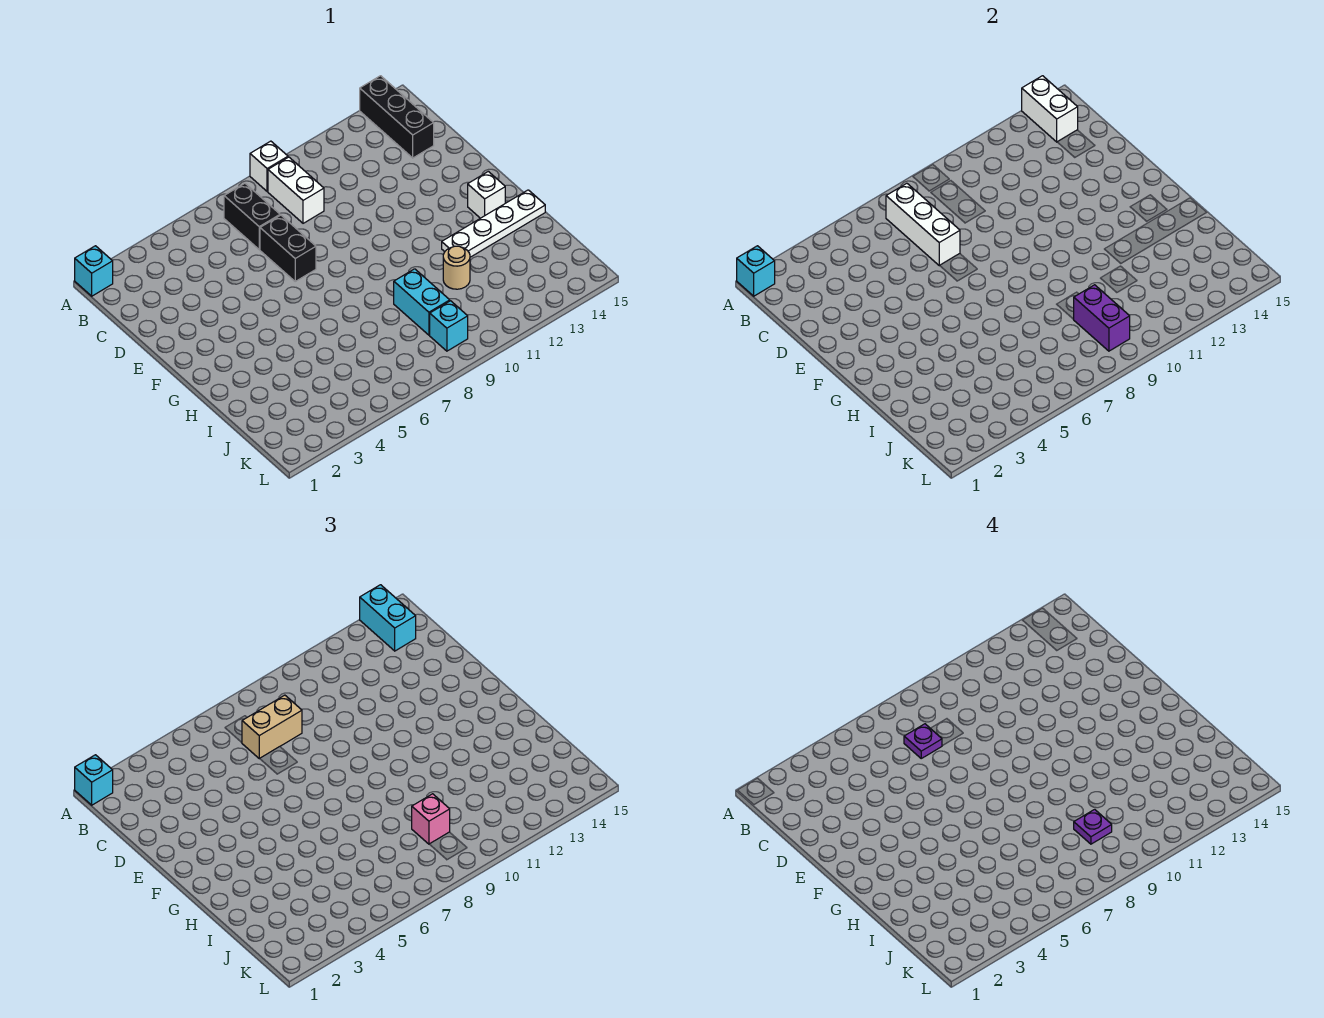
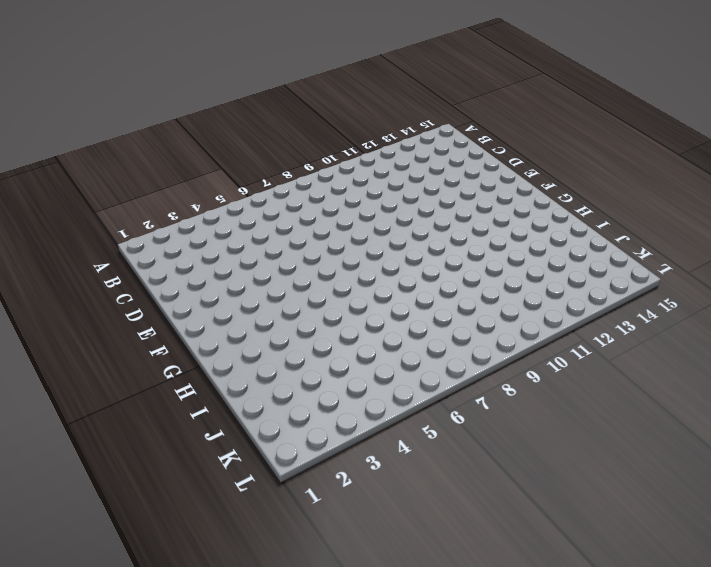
none -> cyan 1x1 brick [75,246,113,296]
none -> white 1x1 brick [250,141,288,192]
none -> black 1x3 brick [360,76,434,158]

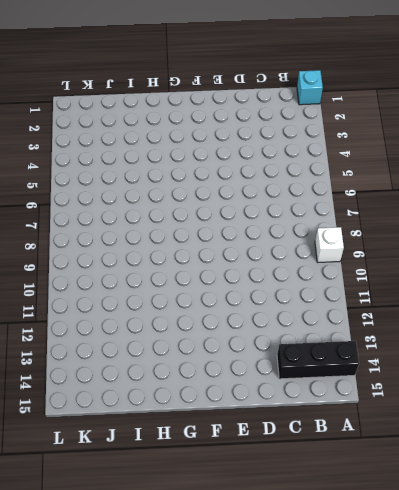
none -> black 1x2 brick [224,183,280,249]
none -> white 1x2 brick [268,157,324,223]
none -> black 1x2 brick [260,215,316,281]

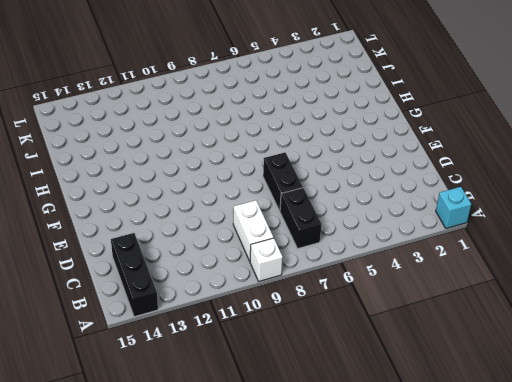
none -> white 1x1 brick [468,171,505,218]
none -> white 1x4 plate [442,190,545,257]
none -> cyan 1x2 brick [394,269,450,335]

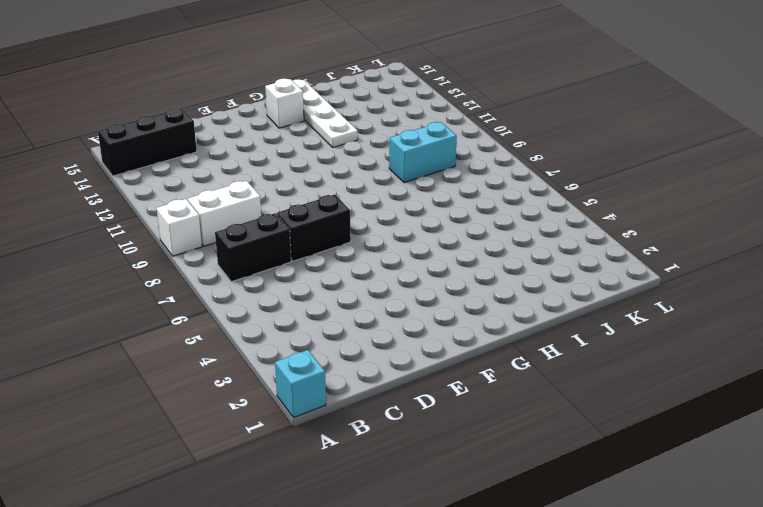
none -> tan 1x1 round brick [443,246,470,289]
none -> cyan 1x1 brick [430,301,468,351]
none -> cyan 1x1 brick [737,246,775,296]

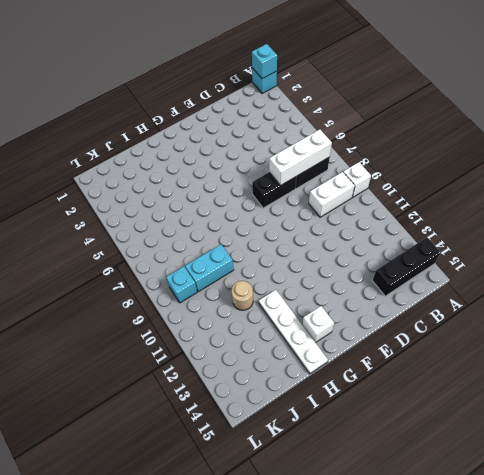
none -> white 1x2 brick [1022,76,1078,142]
none -> purple 1x2 brick [1074,285,1130,351]
none -> cyan 1x1 brick [75,755,113,805]

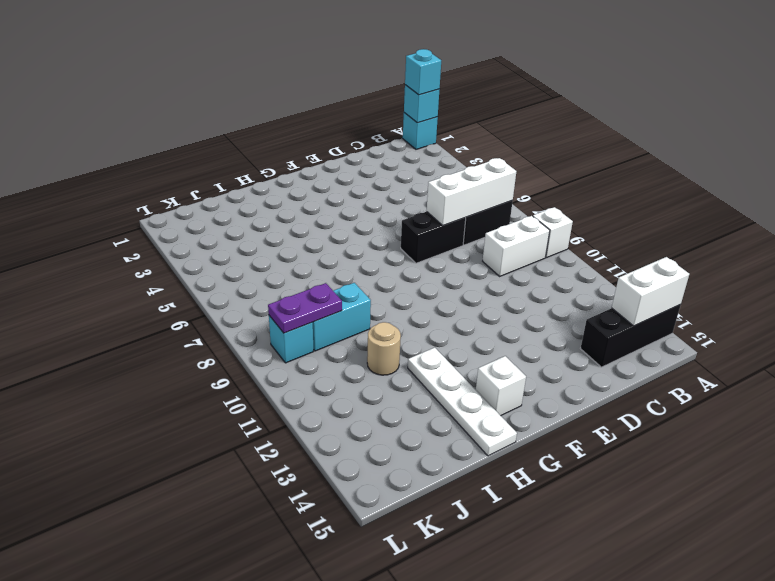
purple 1x2 plate [268,283,342,333] -> purple 1x2 brick [1074,285,1130,351]
none -> cyan 1x2 brick [360,585,416,651]
none -> tan 1x2 brick [242,695,302,759]
none -> pink 1x1 brick [412,794,450,844]

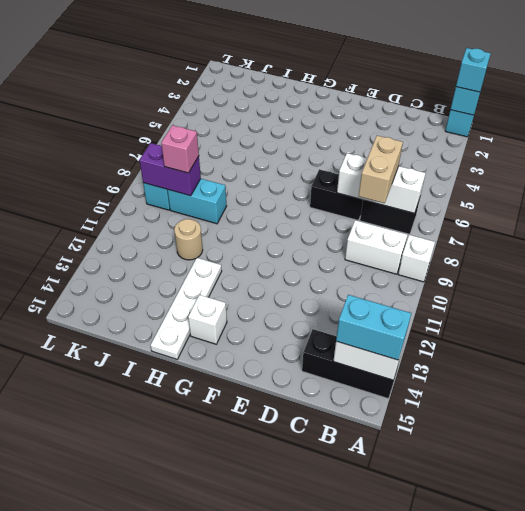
none -> purple 1x1 plate [904,724,942,758]
none -> purple 1x1 plate [1074,809,1112,844]

